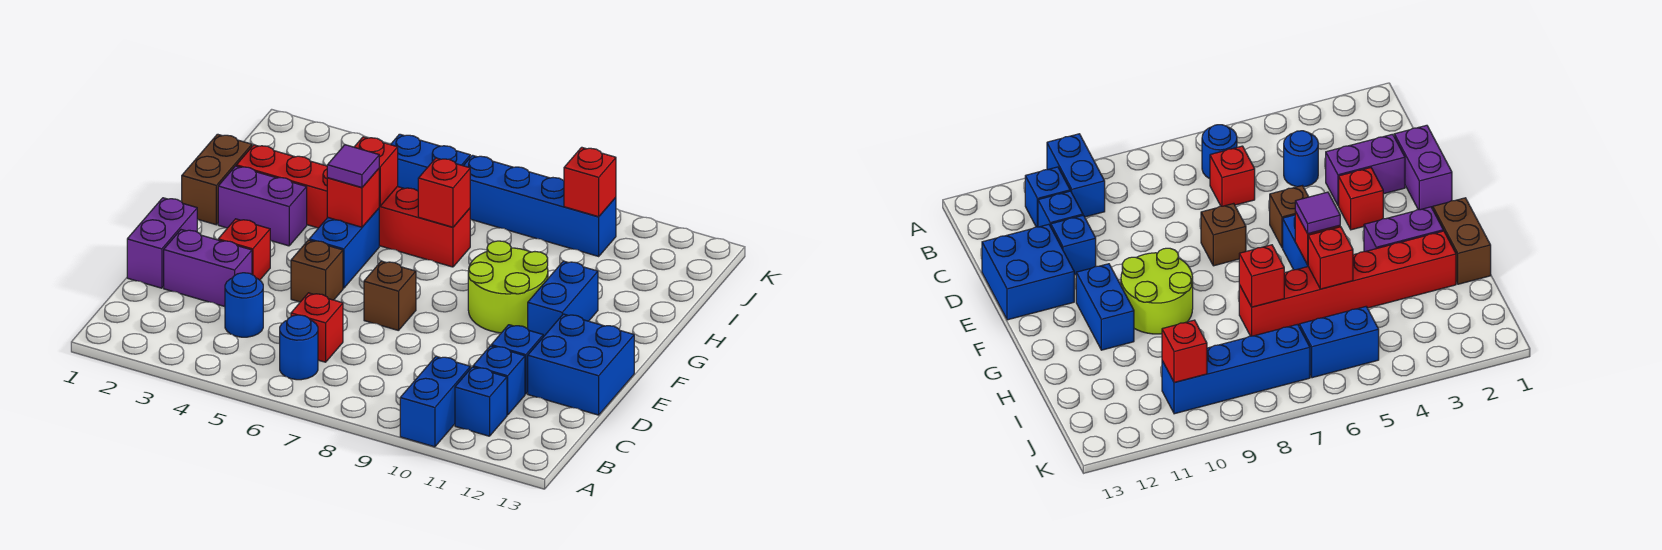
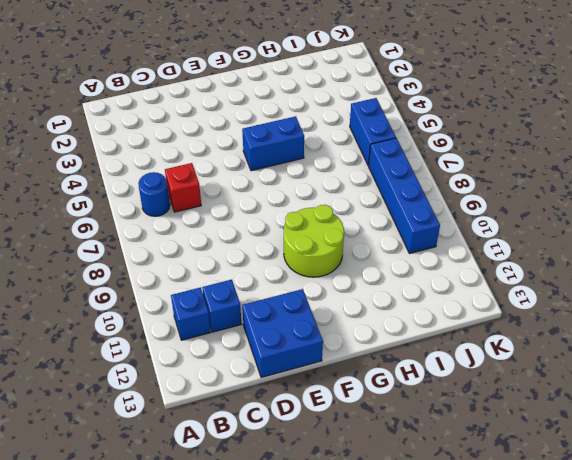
none -> blue 1x2 brick [400,356,470,447]
none -> blue 1x1 round brick [225,273,263,337]
none -> purple 1x2 brick [127,198,197,288]

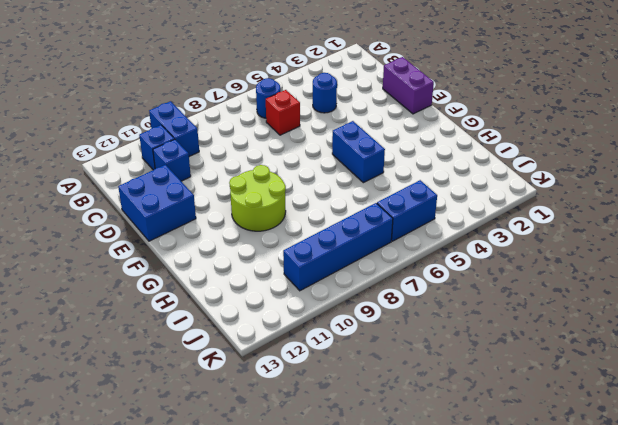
none -> purple 1x2 brick [164,230,252,307]
none -> blue 1x1 brick [491,325,543,394]
none -> red 1x1 brick [218,219,270,280]

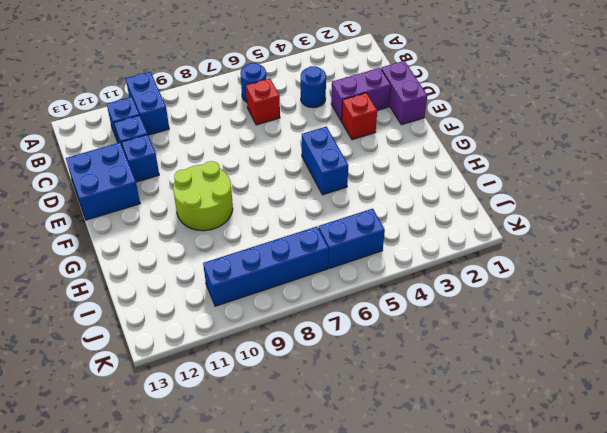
none -> brown 1x1 brick [291,240,343,302]
none -> brown 1x1 brick [364,261,416,331]
none -> blue 1x2 brick [528,261,598,337]

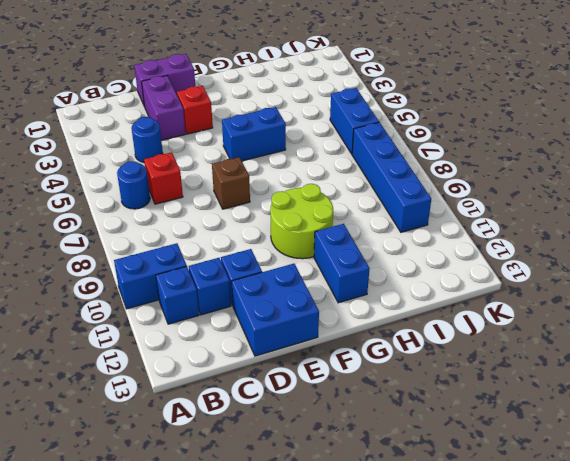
blue 1x2 brick [314,224,370,303] -> blue 1x2 brick turned to [528,261,598,337]
none -> brown 1x1 brick [291,240,343,302]
none -> brown 1x2 brick [182,134,252,225]
none -> purple 1x2 brick [218,166,307,246]

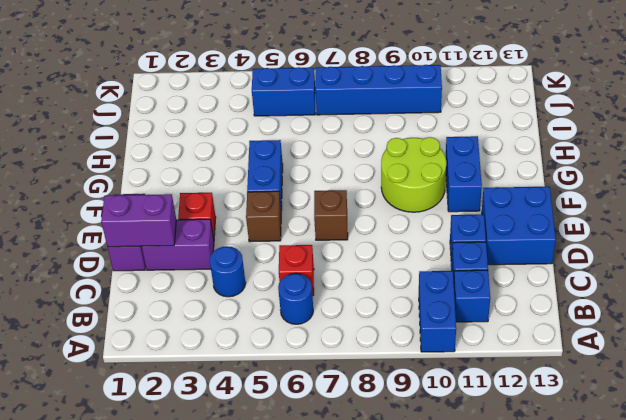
purple 1x2 brick [101,194,176,247] -> purple 1x2 brick moved to [218,166,307,246]
none -> brown 1x2 brick [182,134,252,225]
none -> red 1x6 brick [236,145,470,267]
none -> red 1x1 brick [327,169,379,227]

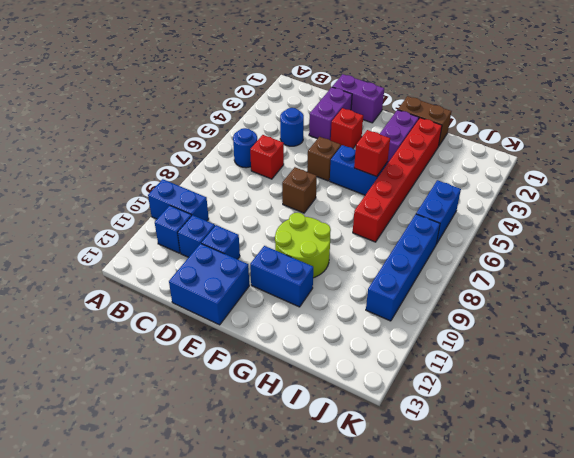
none -> red 1x1 brick [355,137,398,206]
none -> red 1x1 brick [418,158,470,227]
none -> red 1x1 brick [564,147,616,217]

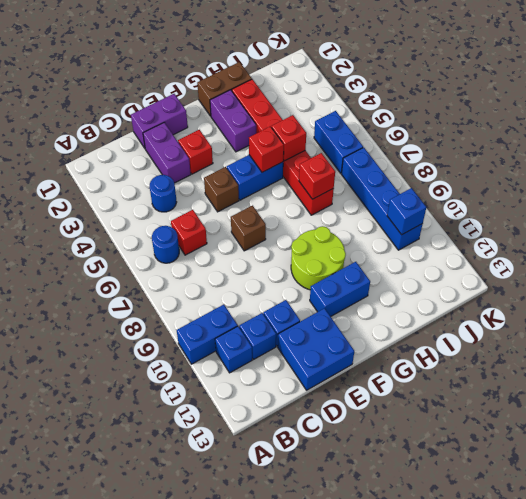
blue 1x1 brick [387,188,426,235] -> red 1x1 brick [564,147,616,217]
none -> purple 1x1 tile [327,145,379,187]

